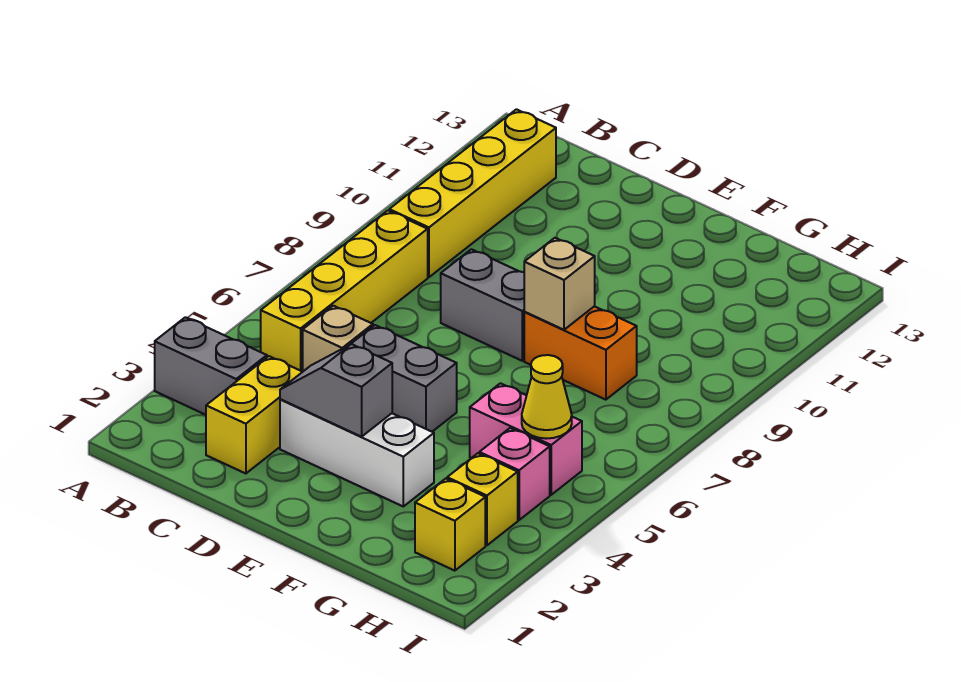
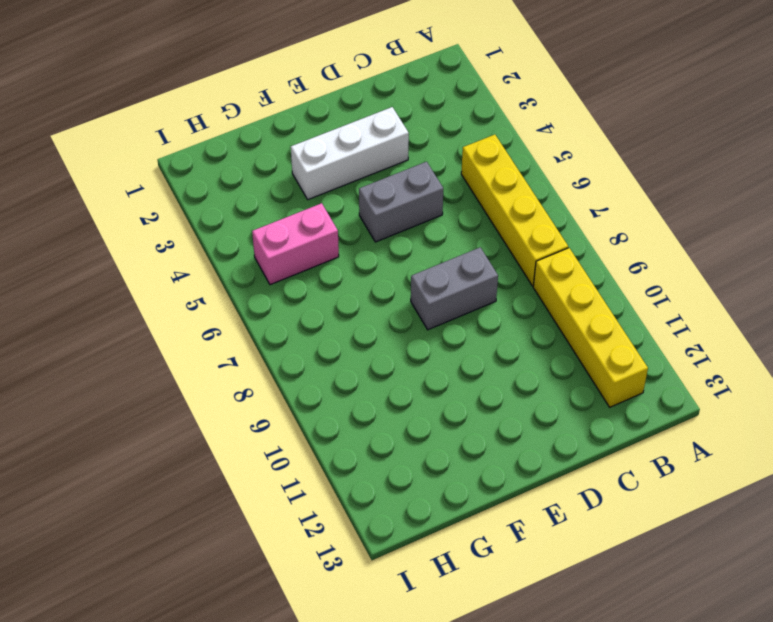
none -> grey 1x2 brick [155,317,267,415]
none -> yellow 1x2 brick [206,356,302,474]
none -> tan 1x1 brick [303,306,373,371]

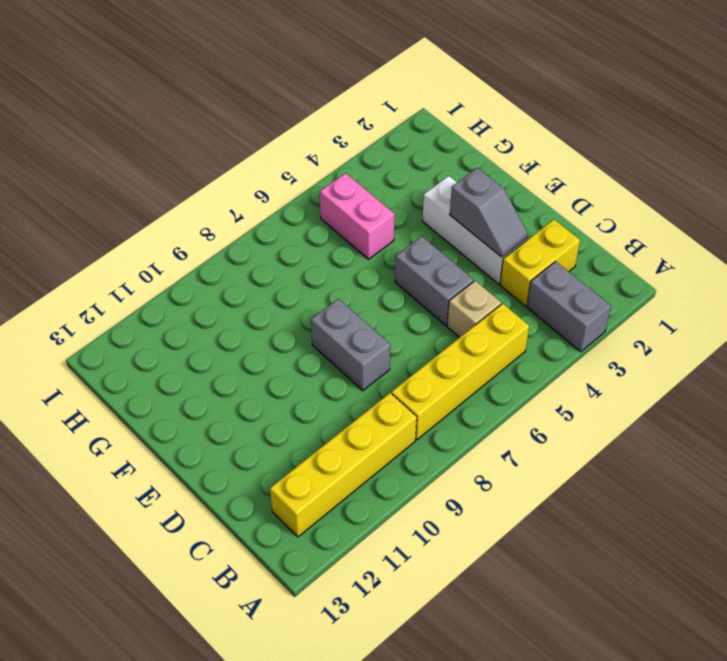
none -> orange 1x2 brick [524,306,637,400]
none -> yellow 1x1 brick [415,479,485,571]
none -> yellow 1x1 brick [447,453,518,545]

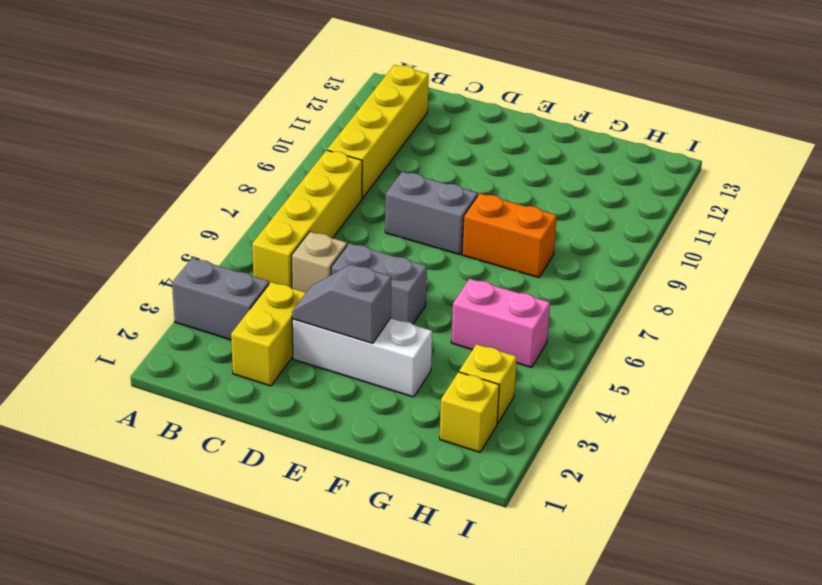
none -> pink 1x1 brick [479,428,550,520]
none -> tan 1x1 brick [524,238,595,330]
none -> yellow 1x1 cone [522,355,572,439]

